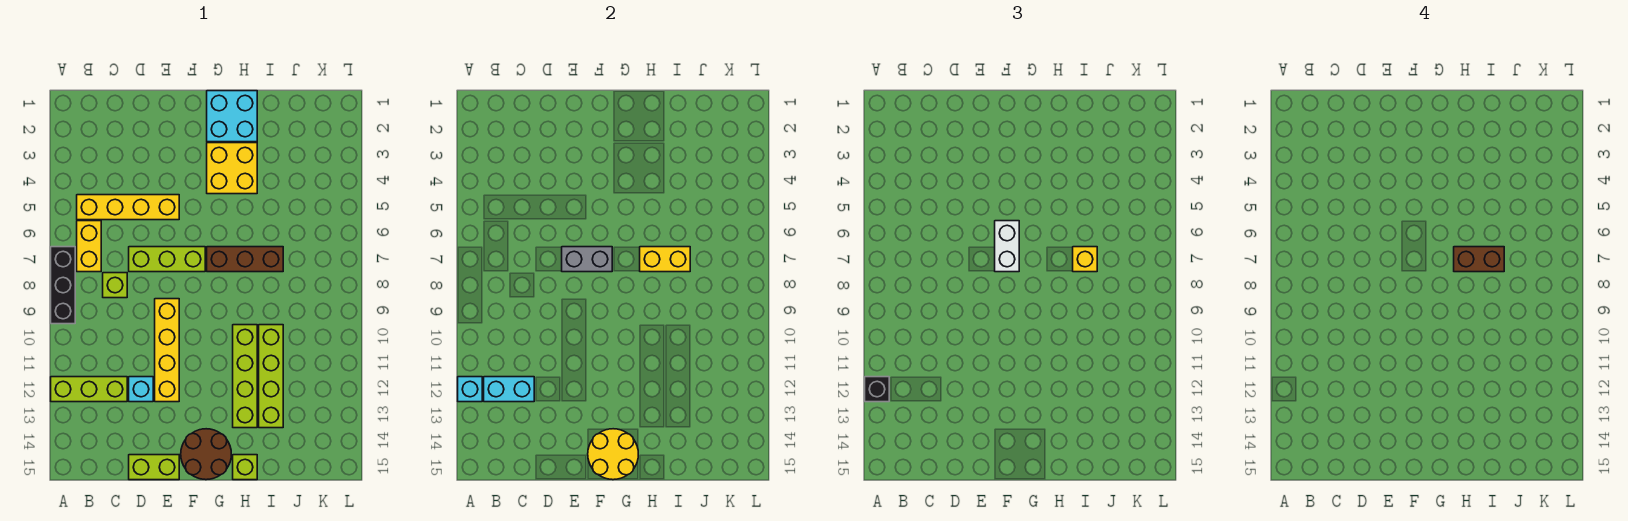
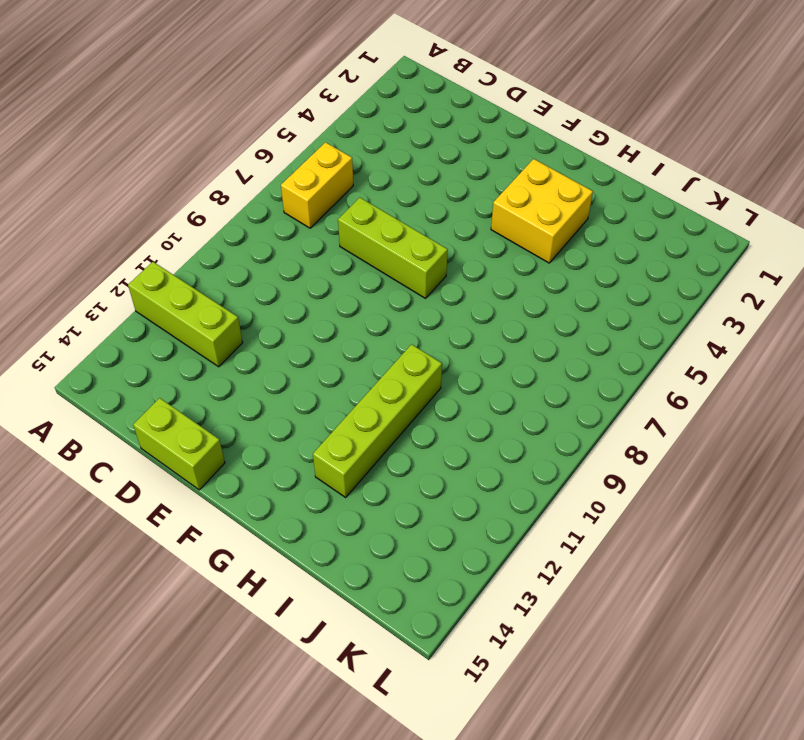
none -> black 1x3 brick [51,247,75,324]
none -> yellow 1x4 brick [77,195,179,220]
none -> lime 1x1 brick [103,273,127,298]

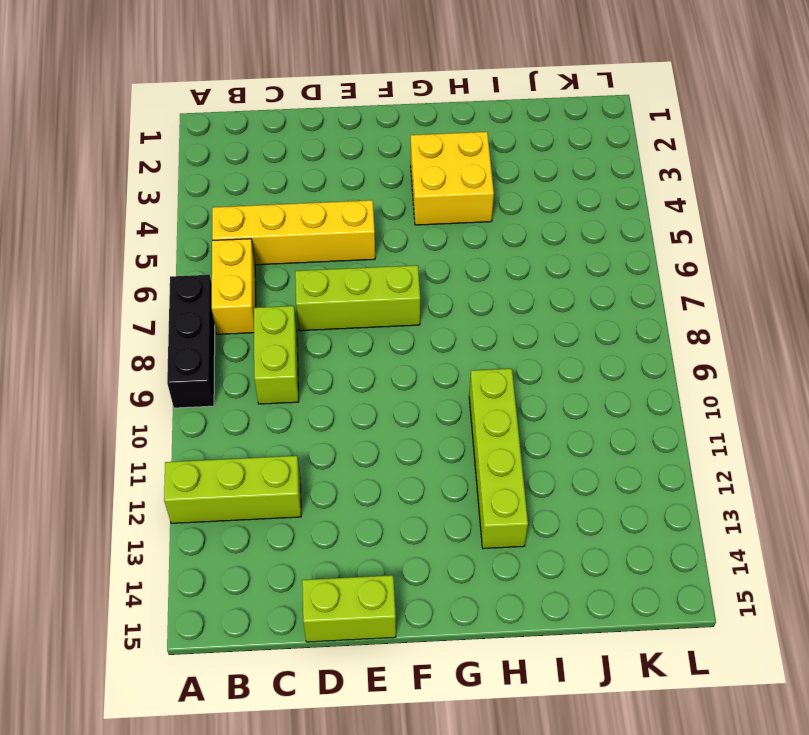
lime 1x2 brick [254,306,299,404] -> lime 1x1 brick [103,273,127,298]
none -> cyan 1x1 brick [129,377,153,402]
none -> yellow 1x4 brick [155,299,179,402]
none -> brown 2x2 round brick [181,429,231,480]

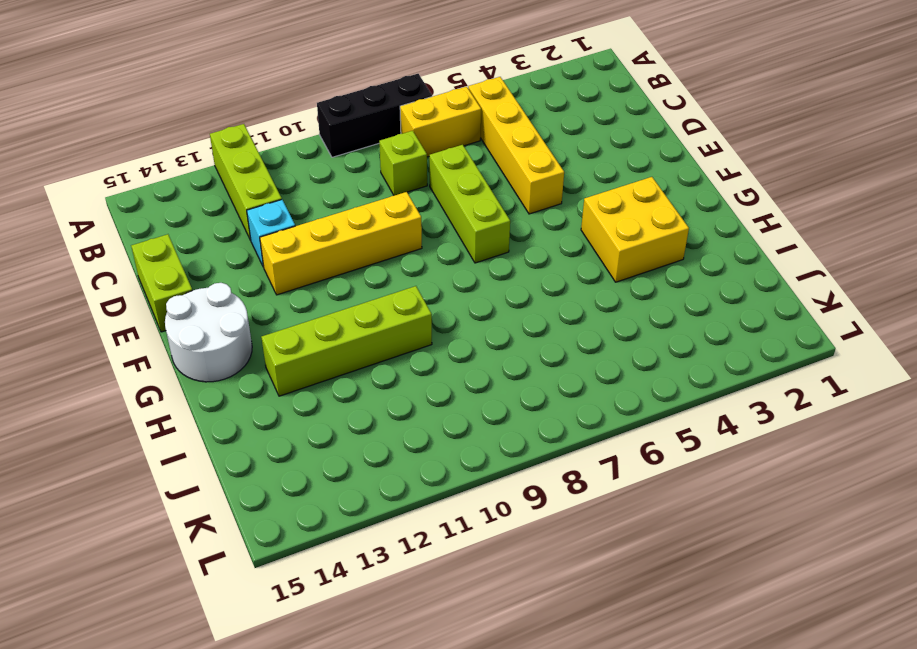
white 2x2 round brick [165,283,252,382] -> brown 2x2 round brick [181,429,231,480]
none -> cyan 2x2 brick [207,91,257,142]
none -> brown 1x3 brick [207,247,283,272]
none -> lime 1x1 brick [233,455,257,480]

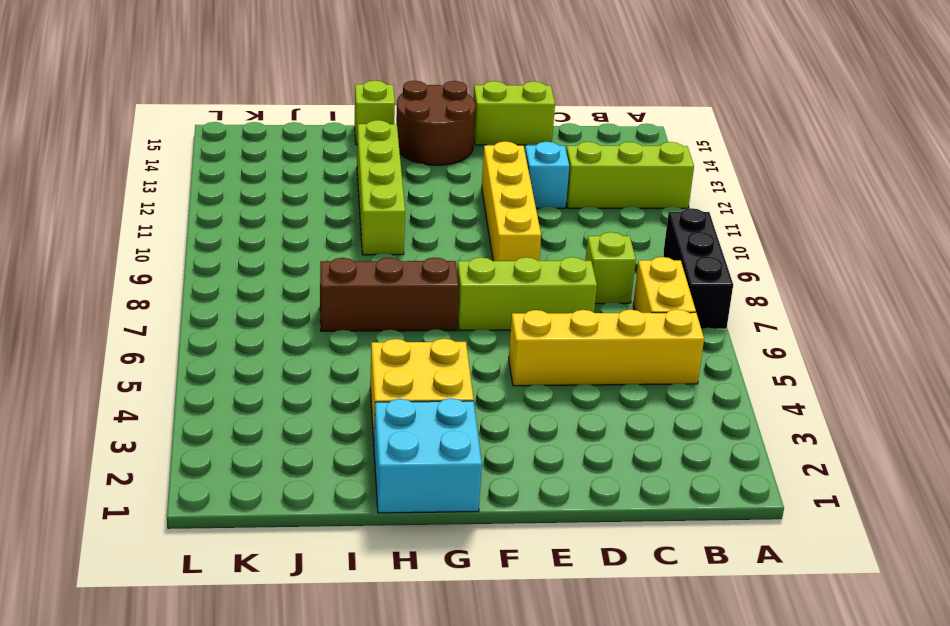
none -> lime 1x4 brick [259,325,283,428]
none -> cyan 1x1 brick [458,377,482,402]
none -> cyan 1x2 brick [484,377,534,402]

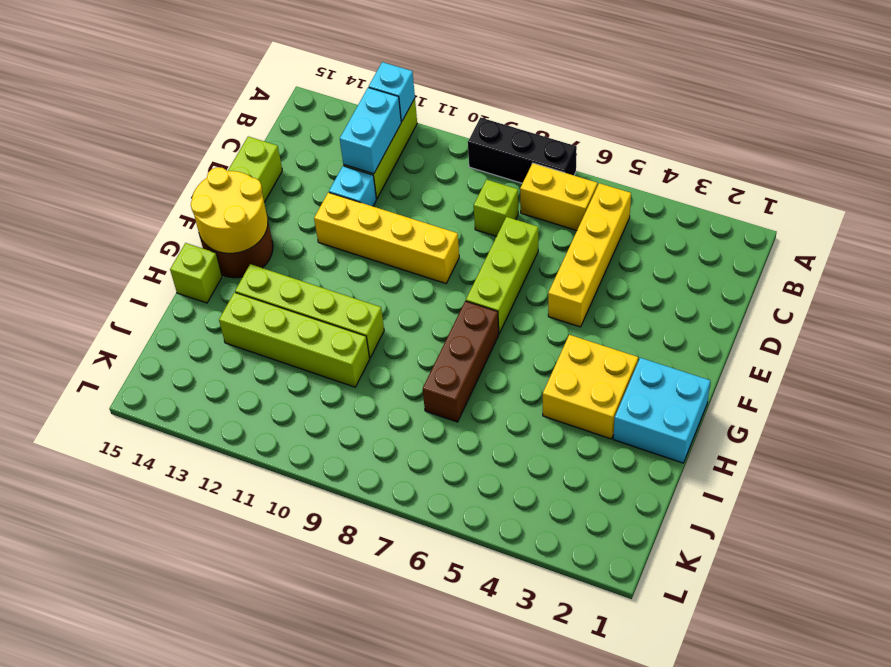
none -> grey 1x2 brick [562,247,612,272]
none -> yellow 1x2 brick [640,247,690,272]
none -> black 1x1 brick [865,377,889,402]

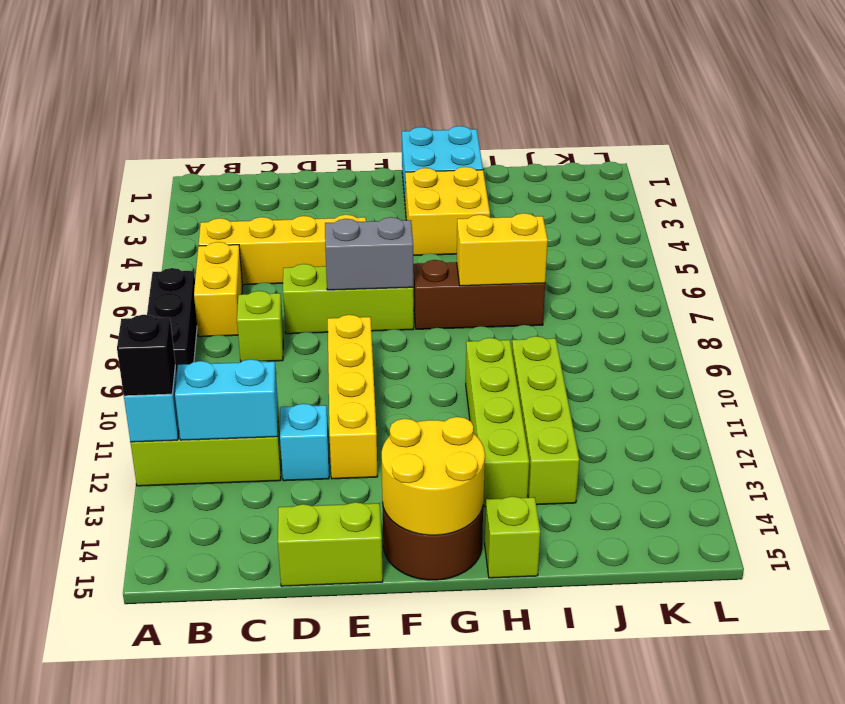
none -> white 1x2 brick [995,221,1019,272]
none -> yellow 1x1 brick [1073,247,1097,272]
none -> brown 1x2 brick [1454,247,1504,272]

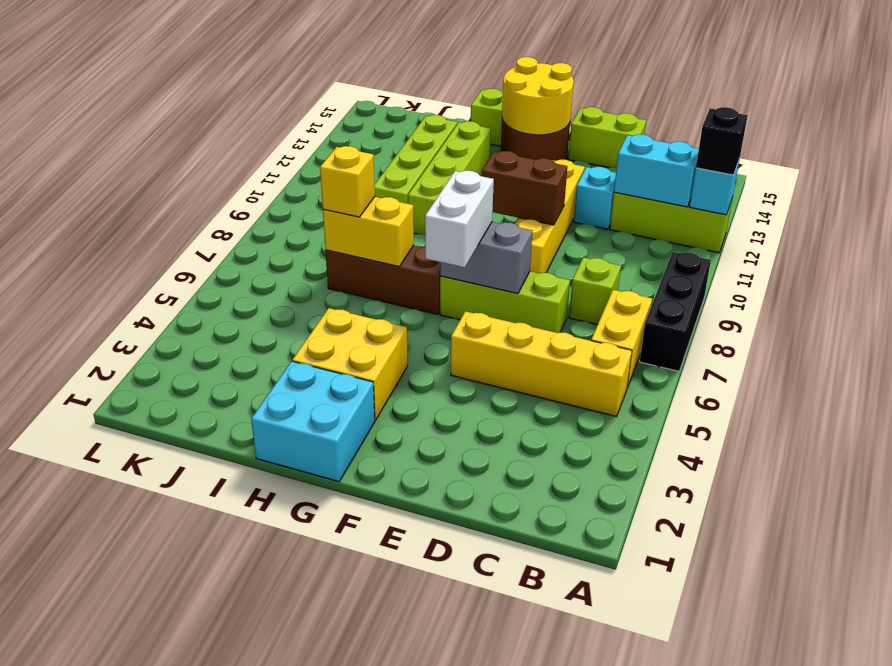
brown 1x2 brick [482,151,567,225] -> brown 1x2 brick moved to [1454,247,1504,272]

